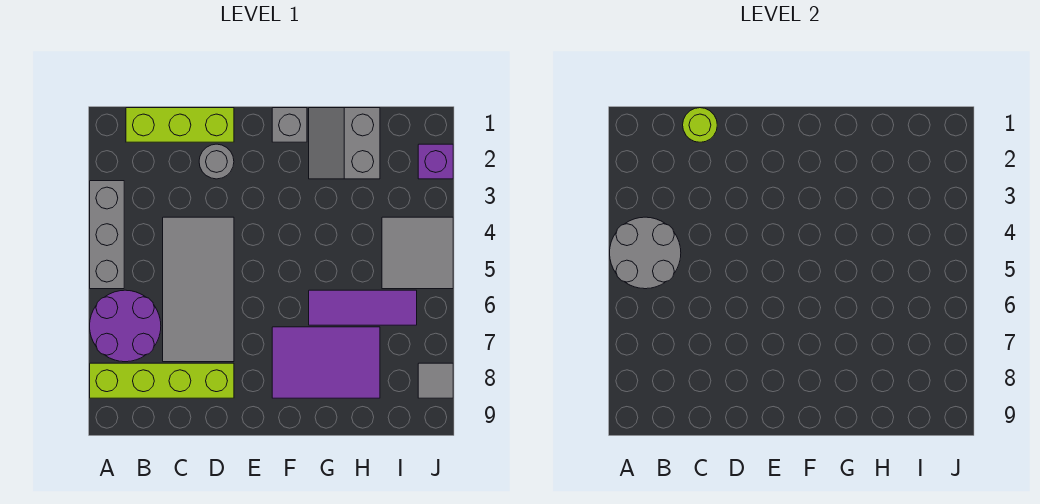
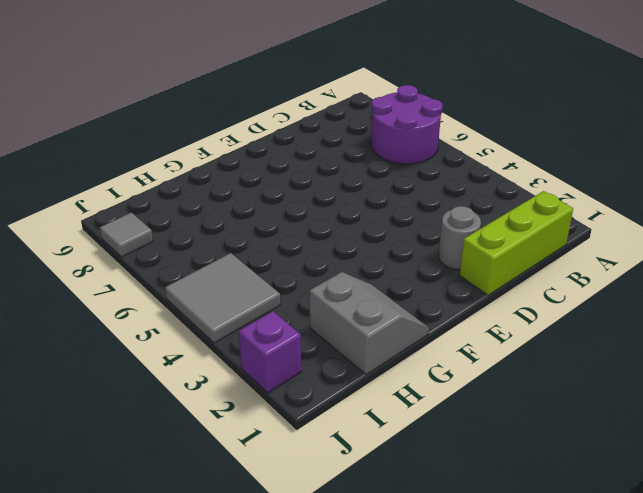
none -> grey 1x3 brick [90,181,124,289]
none -> lime 1x4 brick [90,363,234,398]
none -> grey 2x4 tile [163,217,234,362]

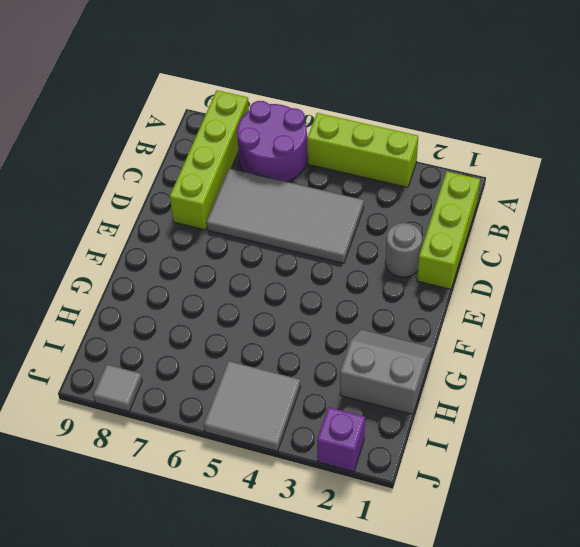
lime 1x3 brick [307,113,418,188] -> grey 1x3 brick [90,181,124,289]
none -> grey 1x1 brick [272,108,307,142]
none -> purple 2x3 tile [272,327,380,398]
none -> purple 1x3 tile [309,290,417,325]

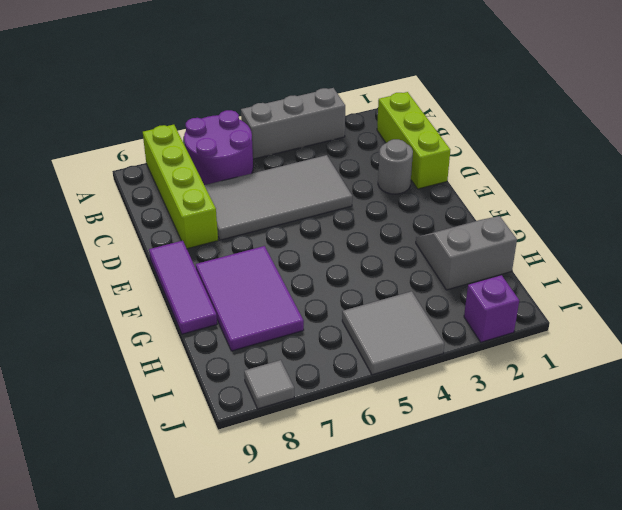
purple 1x3 tile [149,241,217,334] -> purple 1x3 tile moved to [309,290,417,325]
none -> grey 1x1 brick [272,108,307,142]
none -> grey 2x2 round brick [610,217,681,289]
none -> lime 1x1 round brick [683,108,717,142]

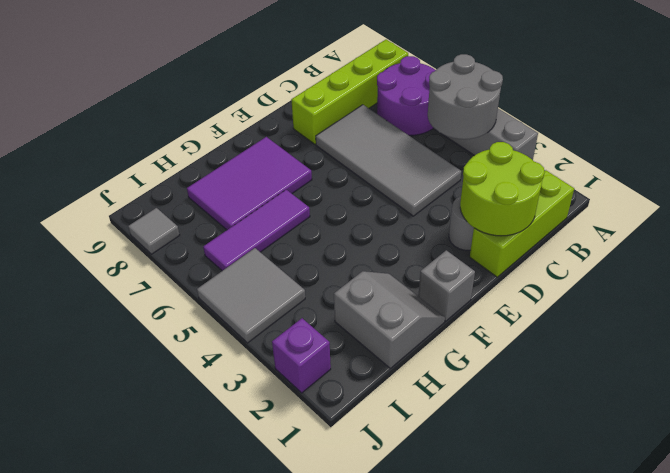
lime 2x2 round brick [460,142,545,236] -> lime 1x1 round brick [683,108,717,142]

